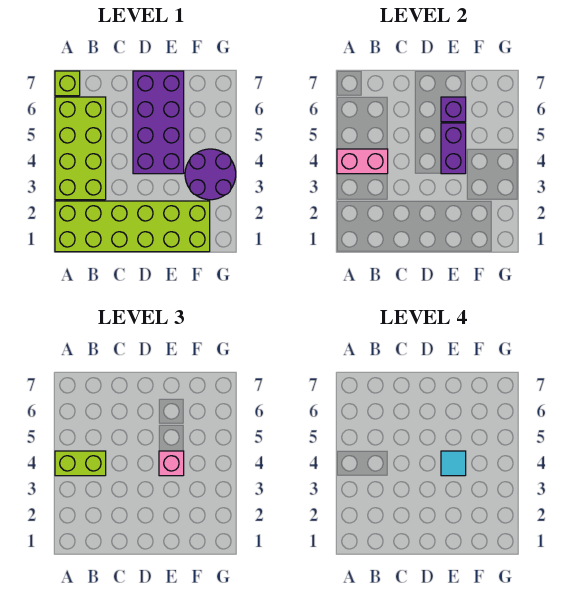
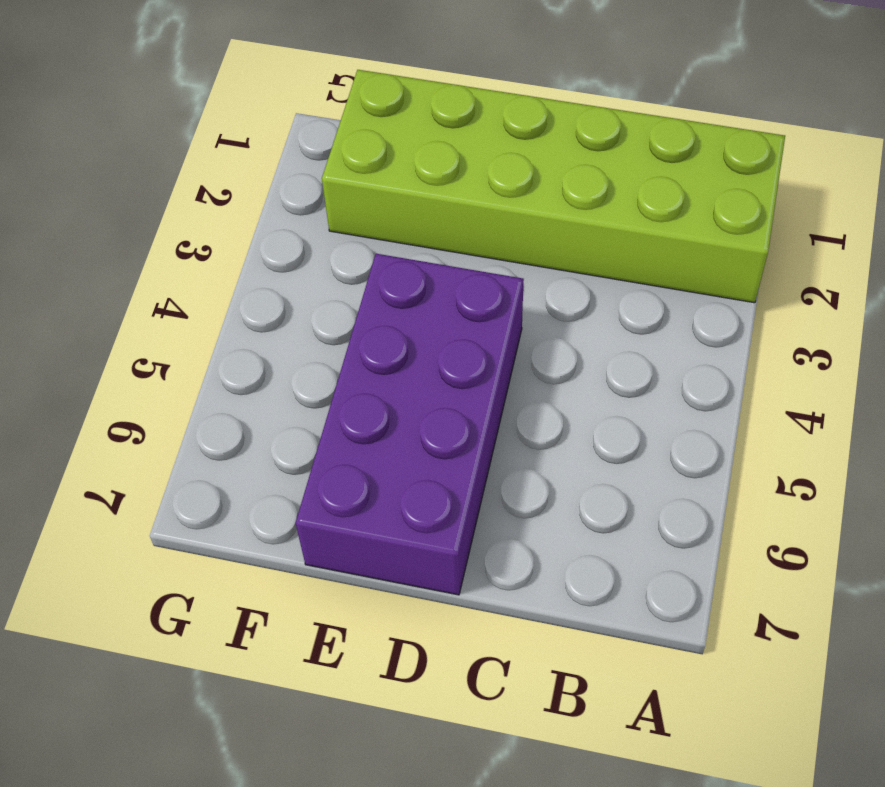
none -> lime 2x4 brick [55,97,106,200]
none -> lime 1x1 brick [55,71,80,96]

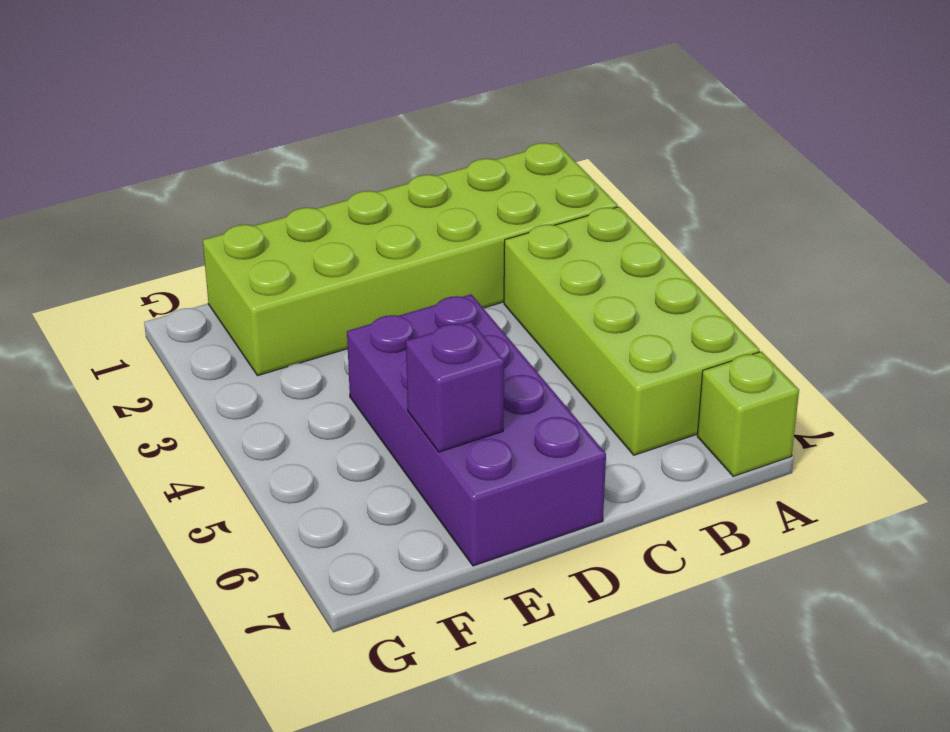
none -> purple 2x2 round brick [185,149,236,200]
none -> pink 1x2 brick [337,149,388,174]

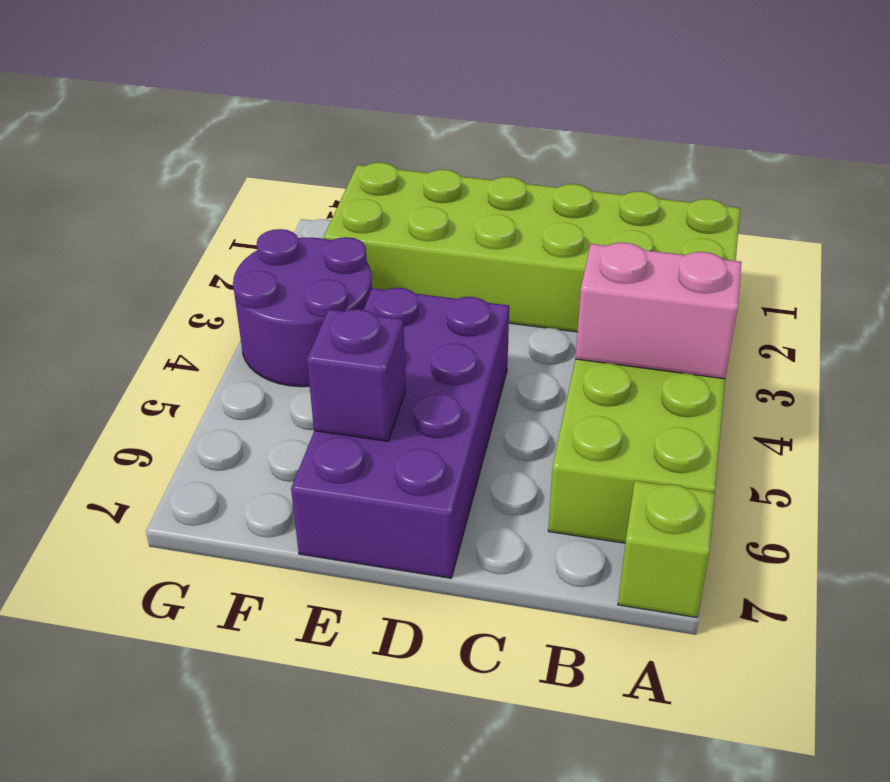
none -> purple 1x2 brick [441,123,466,174]
none -> lime 1x2 brick [55,451,106,476]

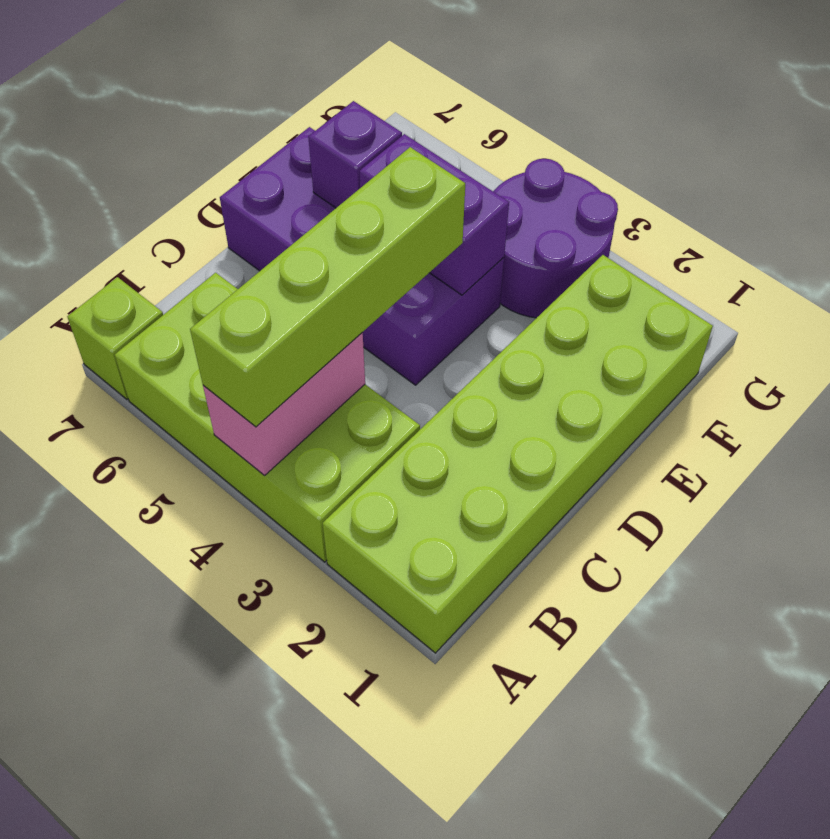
lime 1x4 brick [190,147,465,427] -> lime 1x2 brick [55,451,106,476]
none -> pink 1x1 brick [159,451,184,476]
none -> cyan 1x1 tile [441,451,466,476]

